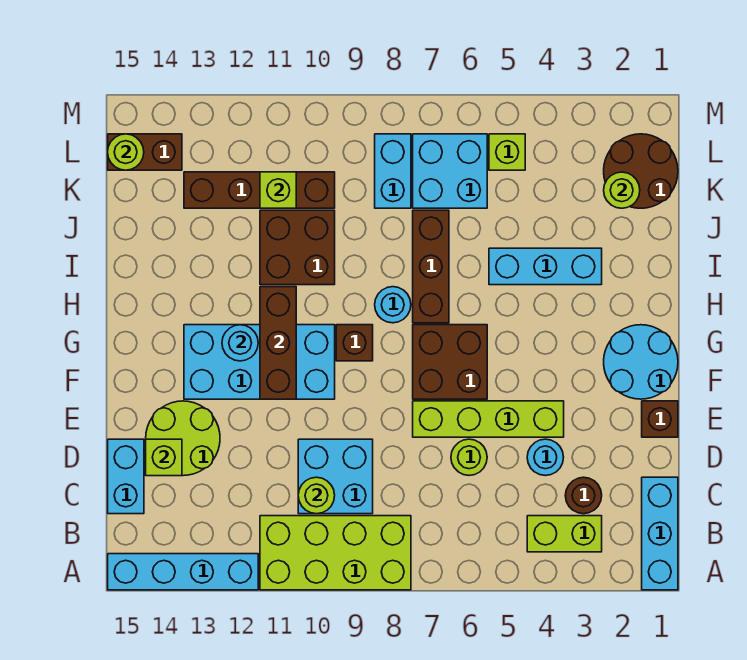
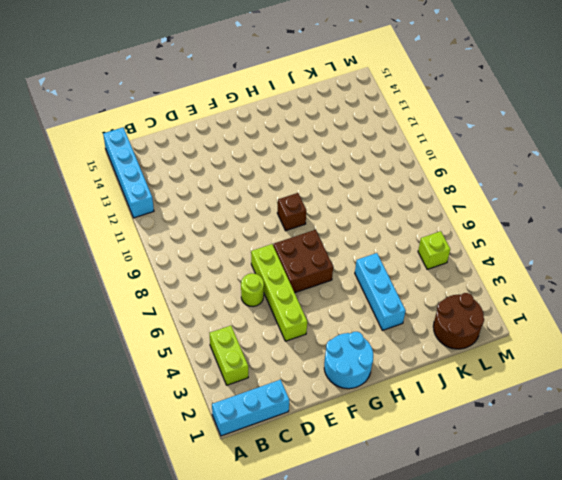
none -> lime 2x4 brick [260,516,411,590]
none -> brown 1x1 round brick [565,477,602,514]
none -> cyan 2x2 brick [298,439,373,514]
none -> cyan 1x2 brick [108,439,144,514]

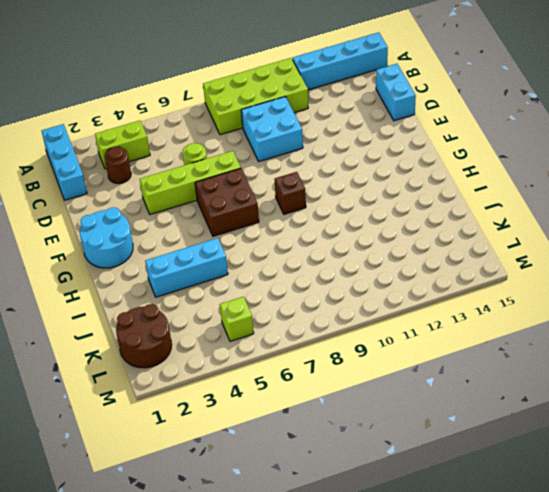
none -> cyan 1x1 round brick [527,439,564,476]
none -> lime 2x2 round brick [146,401,220,476]
none -> brown 1x1 brick [642,401,678,437]
none -> cyan 2x4 brick [184,325,335,399]

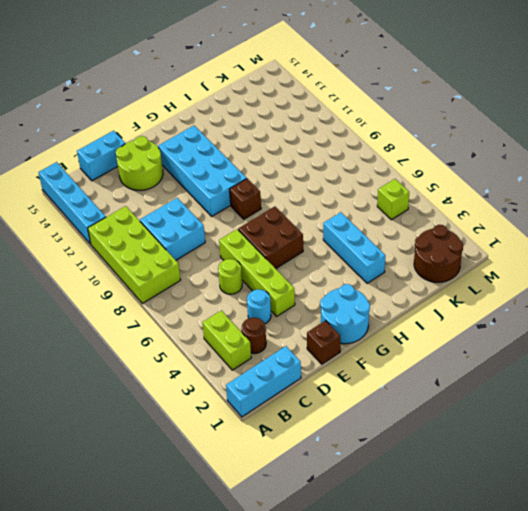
none -> brown 1x3 brick [413,210,449,323]
none -> cyan 1x1 round brick [375,287,411,323]
none -> brown 2x2 brick [260,210,335,285]
none -> cyan 2x2 brick [413,134,487,208]

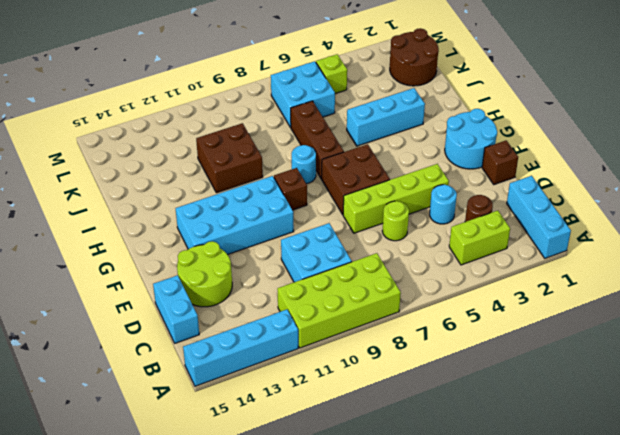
none -> cyan 1x2 brick [375,134,411,208]
none -> brown 1x4 brick [184,172,335,208]
none -> brown 1x2 brick [108,134,182,170]
none -> lime 1x1 round brick [298,477,335,514]

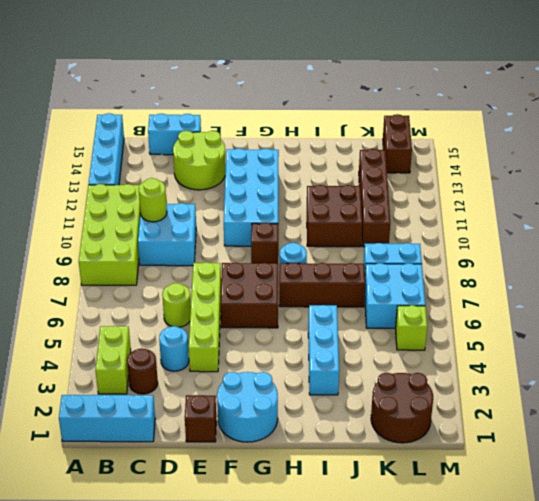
none -> lime 1x1 brick [146,439,182,476]
none -> brown 1x3 brick [260,287,296,399]
none -> cyan 1x1 round brick [222,325,258,361]
none -> lime 1x1 round brick [604,172,640,208]

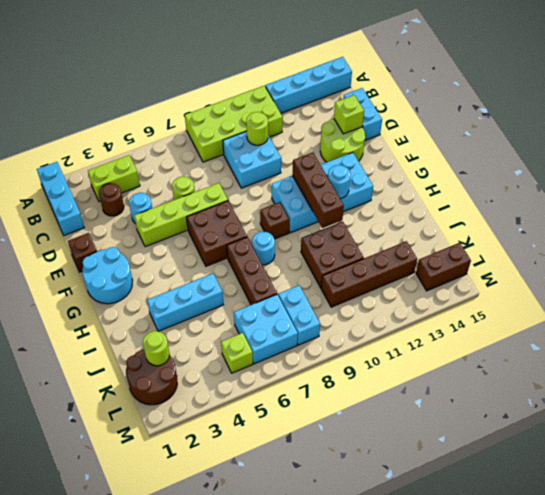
none -> lime 1x1 brick [260,172,296,208]
none -> lime 1x1 round brick [108,134,144,170]

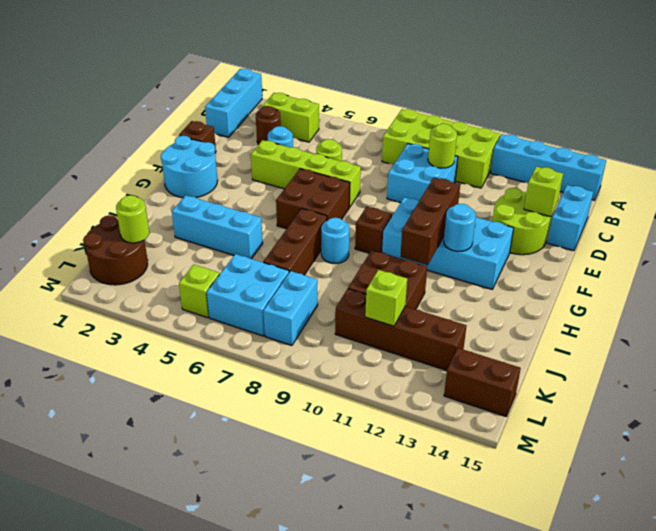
none -> lime 1x1 round brick [108,134,144,170]

